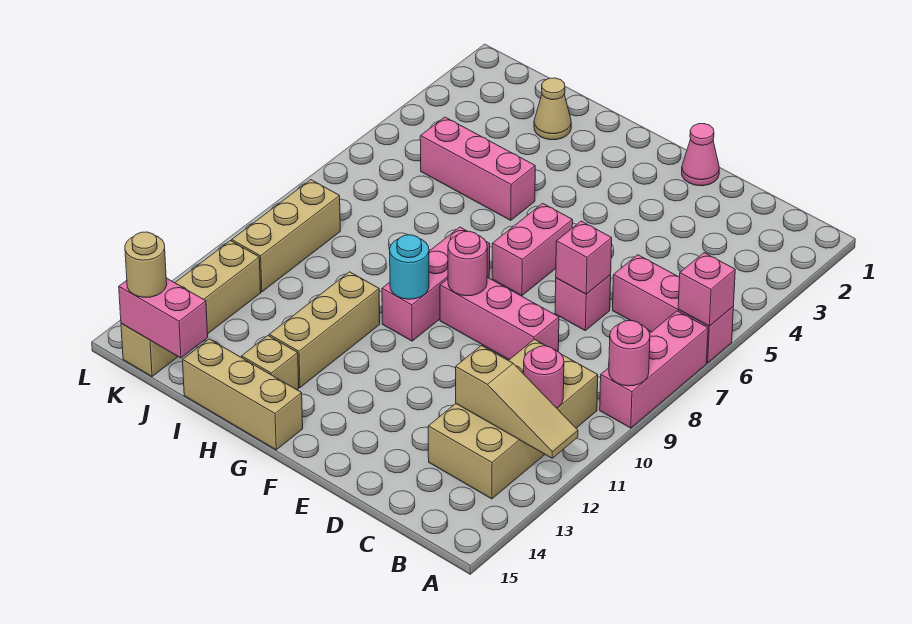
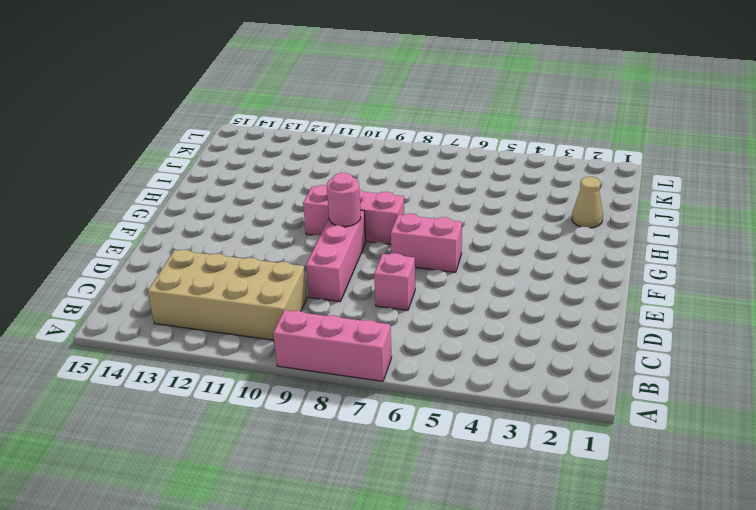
none -> pink 1x3 brick [613,255,733,363]
none -> pink 1x1 cone [682,124,719,186]
none -> tan 1x3 brick [183,339,303,450]

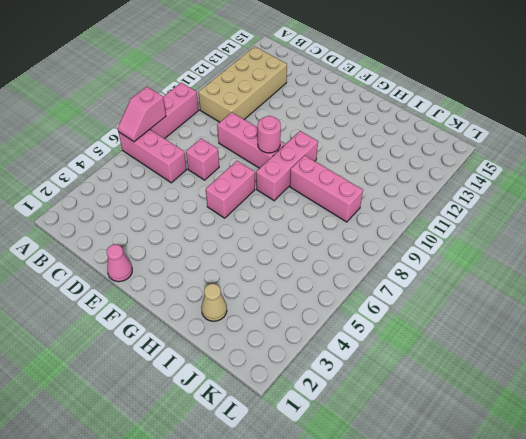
pink 1x2 slope [118,87,166,142] -> pink 1x1 brick [678,253,735,326]
pink 1x3 brick [290,155,363,222] -> pink 1x3 brick moved to [420,117,535,220]
none -> tan 1x3 brick [183,339,303,450]
none -> tan 1x3 brick [269,272,380,388]
none -> tan 1x1 brick [242,336,299,390]

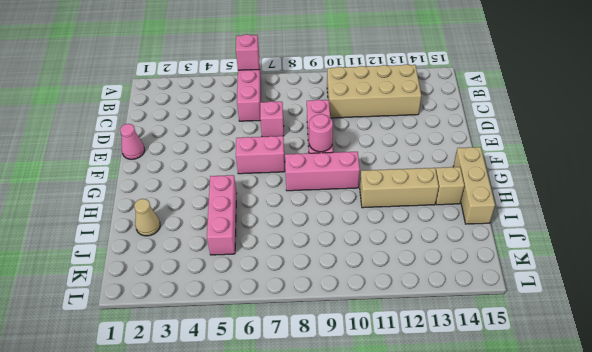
none -> pink 1x3 brick [600,311,708,428]
none -> tan 1x3 brick [232,180,340,292]
none -> tan 1x4 brick [121,241,261,377]

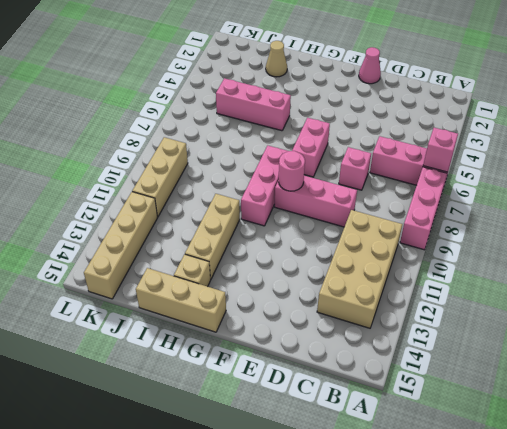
none -> pink 1x1 round brick [609,321,650,386]
none -> tan 1x3 slope [456,346,578,458]
none -> pink 1x1 round brick [524,346,564,408]

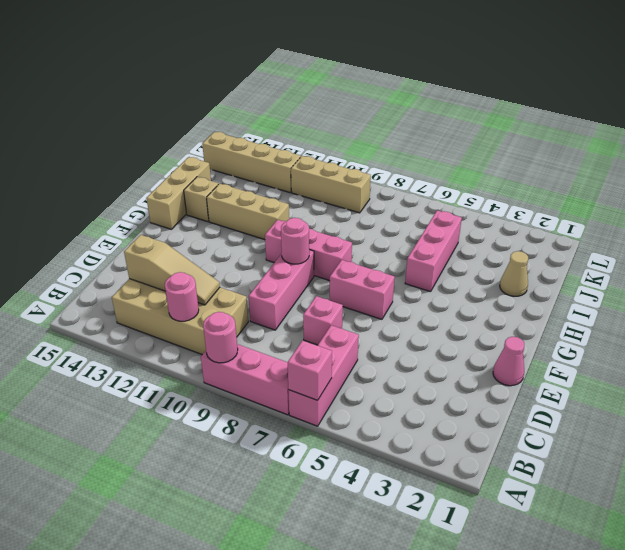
tan 1x3 slope [124,235,220,305] -> tan 1x3 slope turned to [456,346,578,458]
none -> pink 1x1 brick [556,221,612,294]
none -> cyan 1x1 round brick [390,235,429,299]
none -> pink 1x2 brick [119,278,208,358]

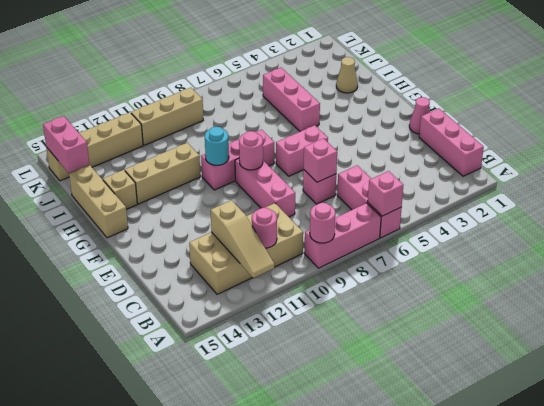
pink 1x3 brick [419,108,484,176] -> none
none -> tan 1x1 round brick [125,232,167,297]

